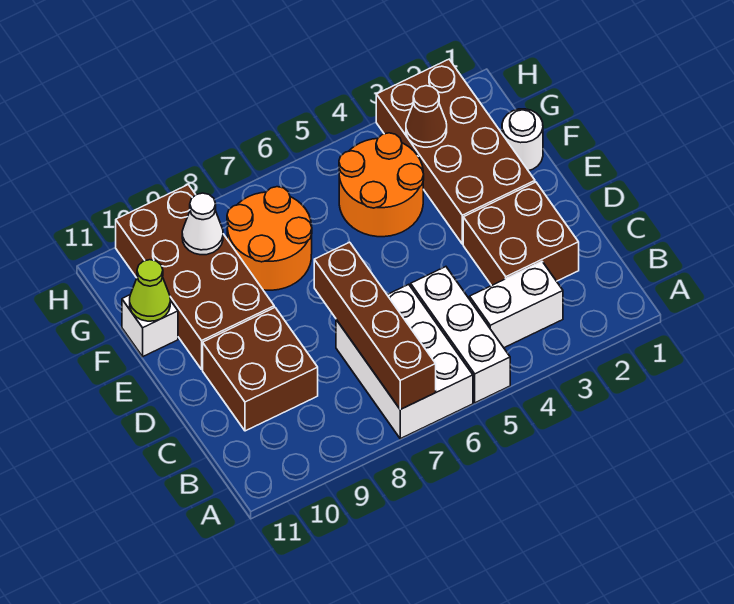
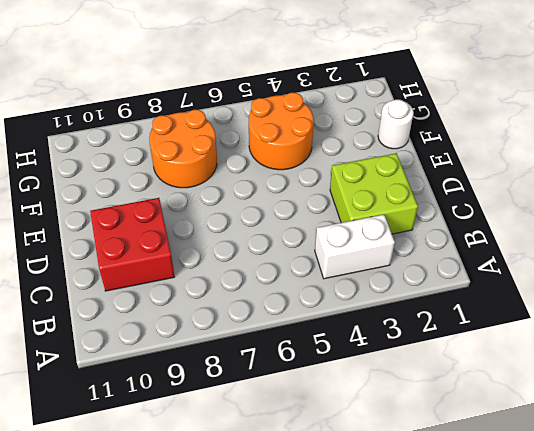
lime 2x2 brick [330,153,418,234] -> brown 2x2 brick [463,182,579,286]
red 2x2 brick [90,198,175,291] -> brown 2x2 brick [203,307,318,431]
none -> white 1x3 brick [411,267,510,403]
none -> white 2x3 brick [336,284,473,439]
none -> brown 2x4 brick [376,59,535,244]

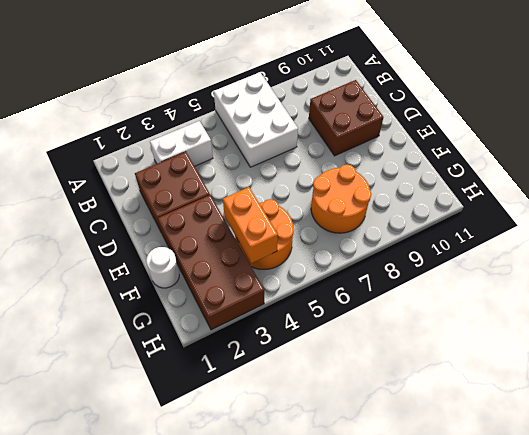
orange 1x2 brick [223,187,278,263] -> none
none -> white 1x3 brick [411,267,510,403]
none -> brown 2x4 brick [116,185,274,369]
none -> white 1x1 brick [122,295,178,357]

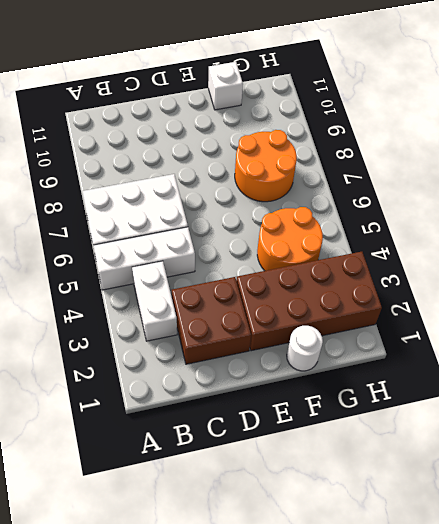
none -> brown 2x2 brick [203,307,318,431]
none -> brown 2x4 brick [116,185,274,369]
none -> brown 1x4 brick [314,242,436,409]

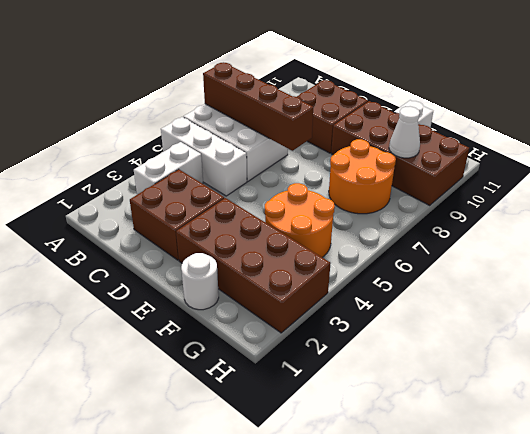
none -> lime 1x1 cone [130,260,170,321]
none -> brown 1x1 cone [406,86,447,147]

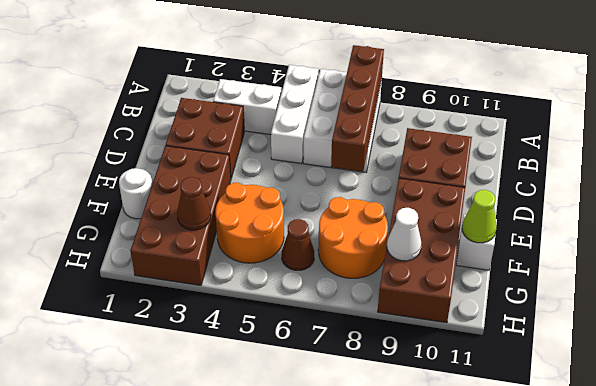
brown 1x1 cone [282,219,314,270] -> none

